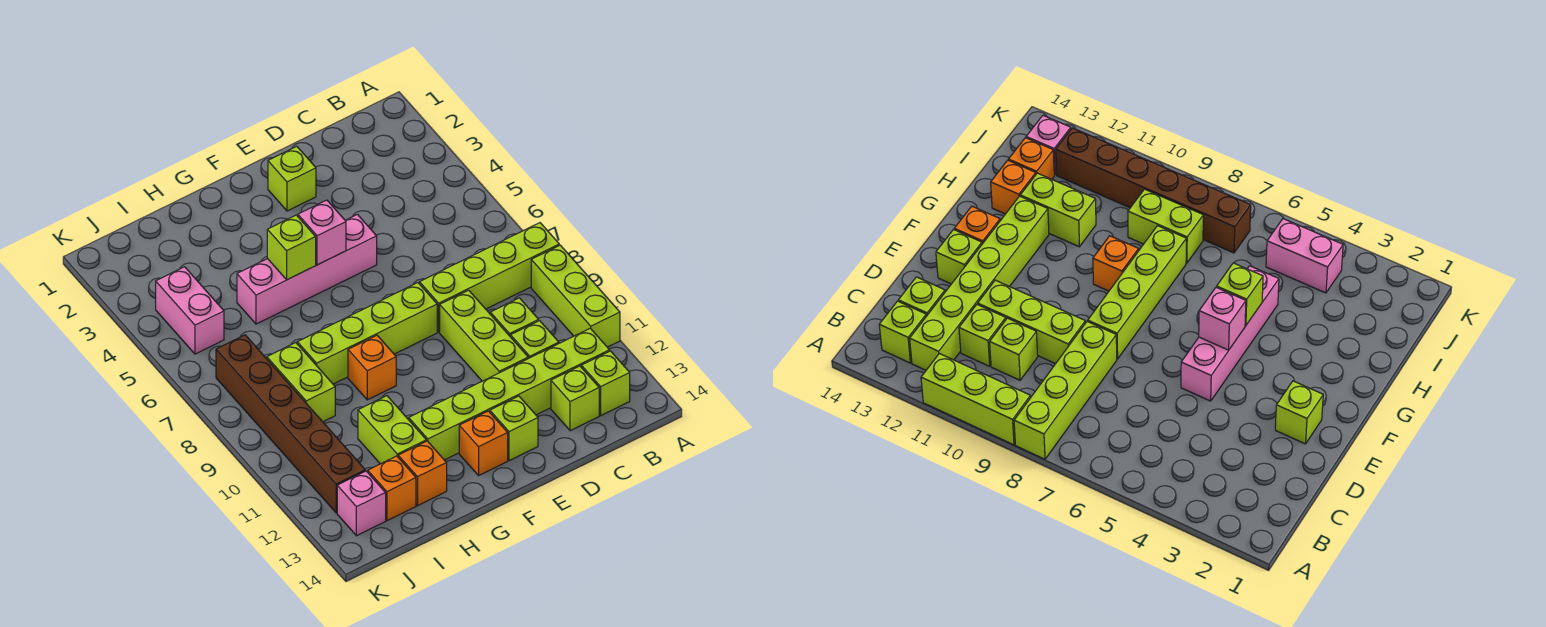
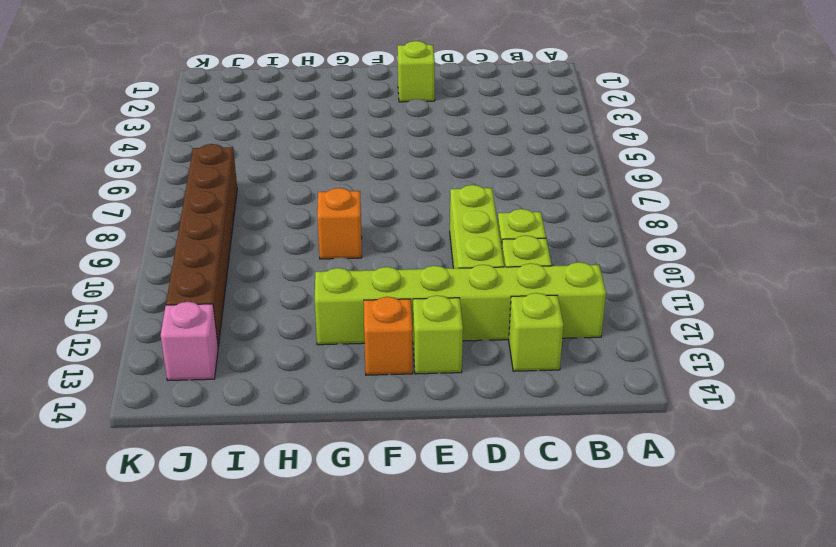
none -> lime 1x4 brick [419,223,559,332]
none -> lime 1x3 brick [531,245,620,347]
none -> lime 1x1 brick [581,351,630,415]

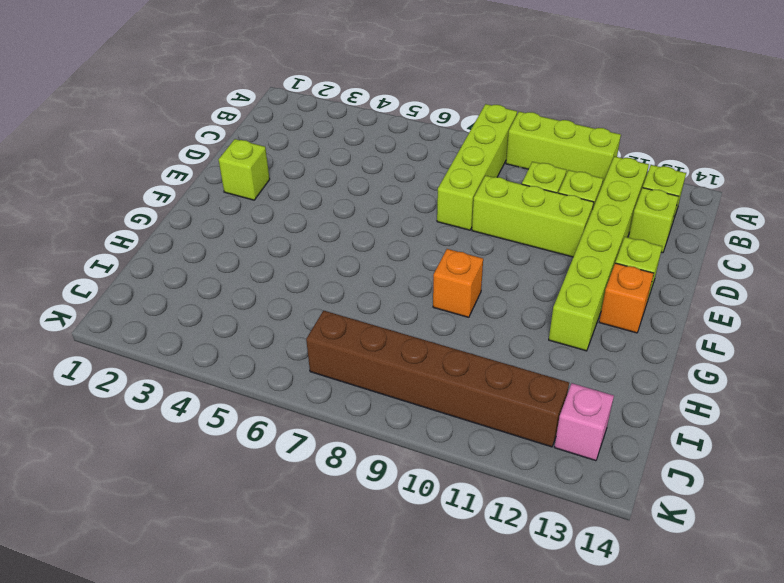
none -> pink 1x4 brick [237,214,377,324]
none -> lime 1x4 brick [297,283,437,384]
none -> lime 1x2 brick [358,396,426,464]

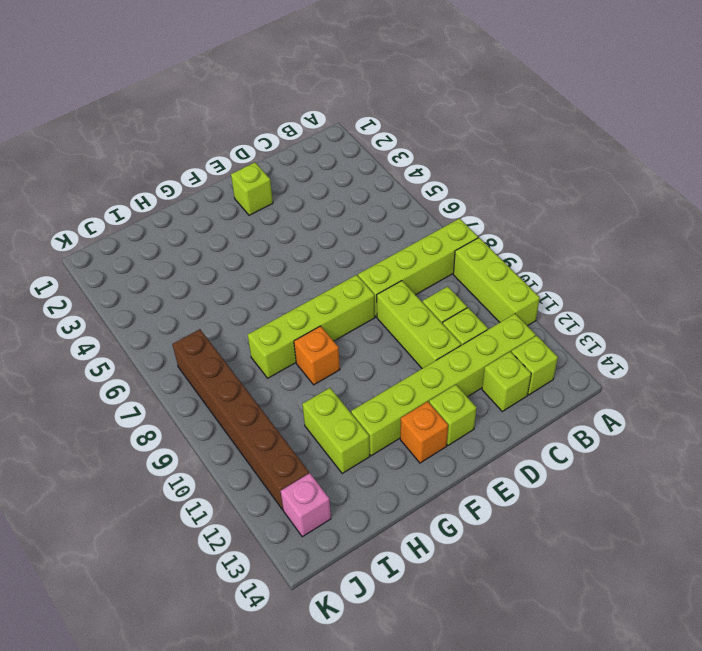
none -> pink 1x4 brick [237,214,377,324]
none -> orange 1x1 brick [398,441,447,506]
none -> lime 1x2 brick [267,343,335,422]

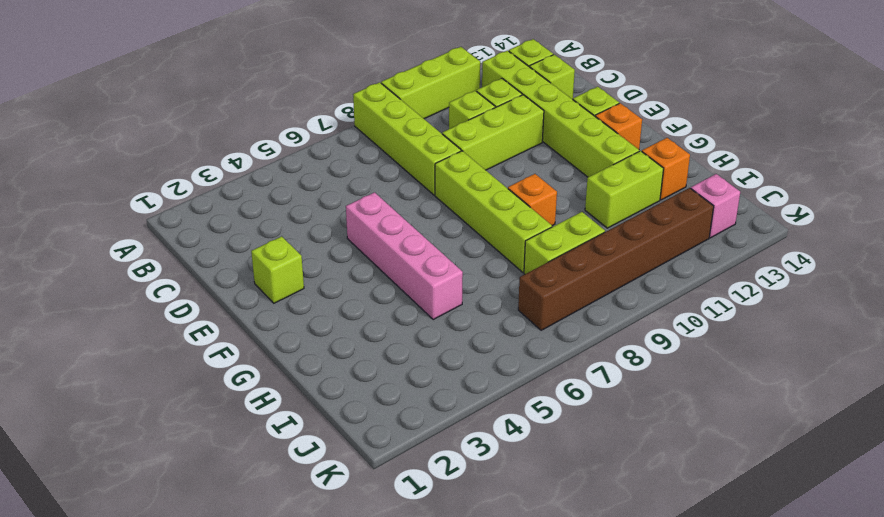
none -> orange 1x1 brick [368,456,416,521]
none -> pink 1x2 brick [156,267,224,354]
none -> pink 1x1 brick [298,200,346,265]

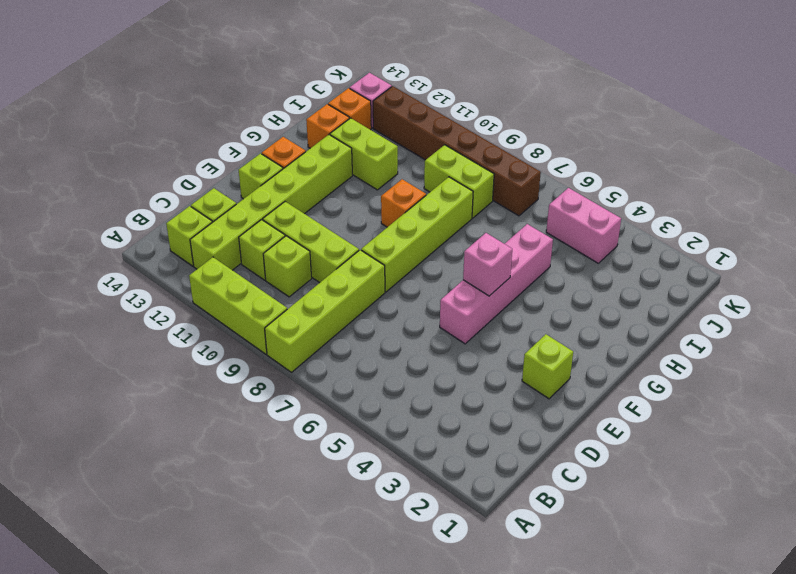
none -> lime 1x1 brick [267,215,316,280]

